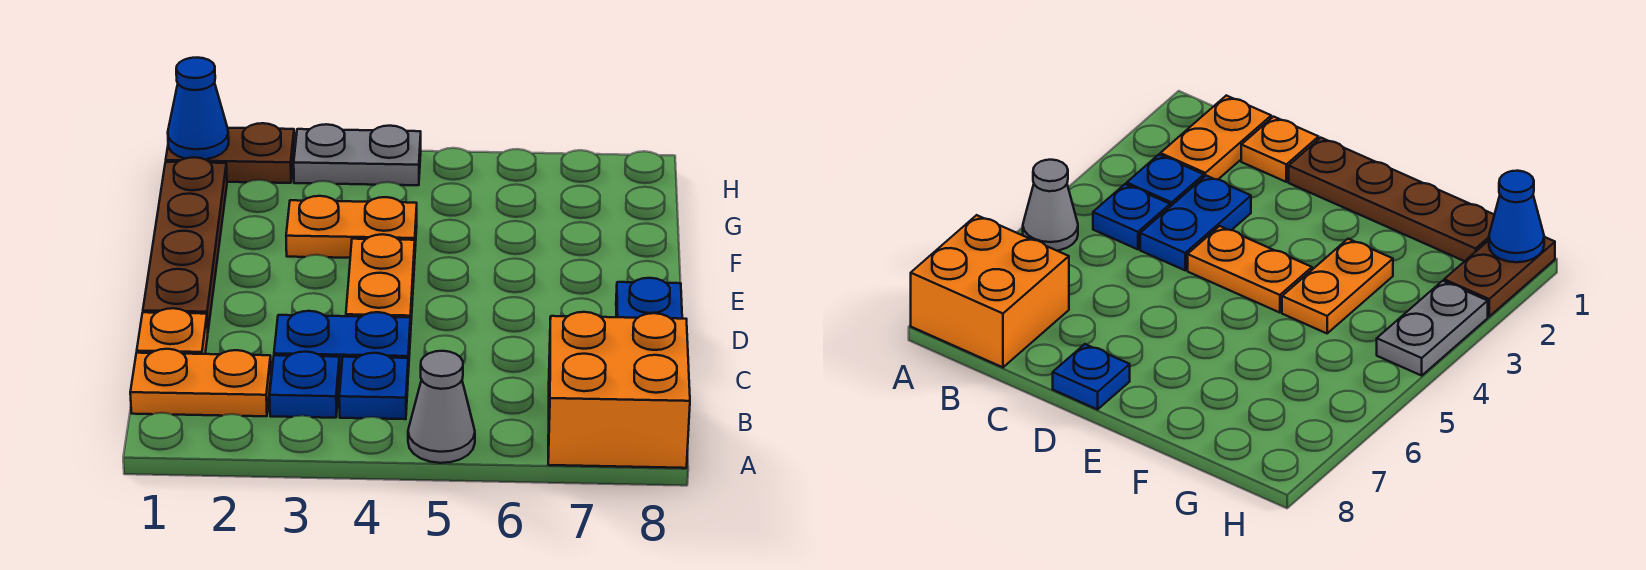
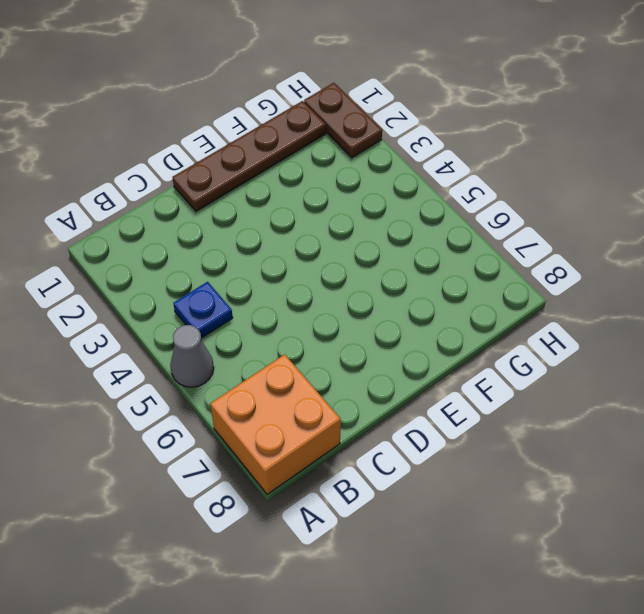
none -> orange 1x2 plate [130,349,271,416]
none -> blue 1x1 plate [270,352,340,418]
none -> orange 1x1 plate [137,308,208,354]

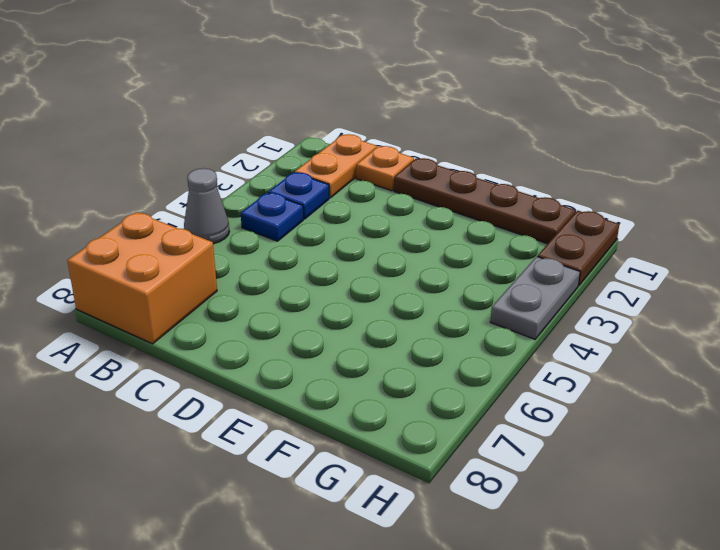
none -> blue 1x2 plate [274,311,410,376]
none -> orange 1x2 plate [346,234,415,336]
none -> blue 1x1 plate [616,278,682,319]

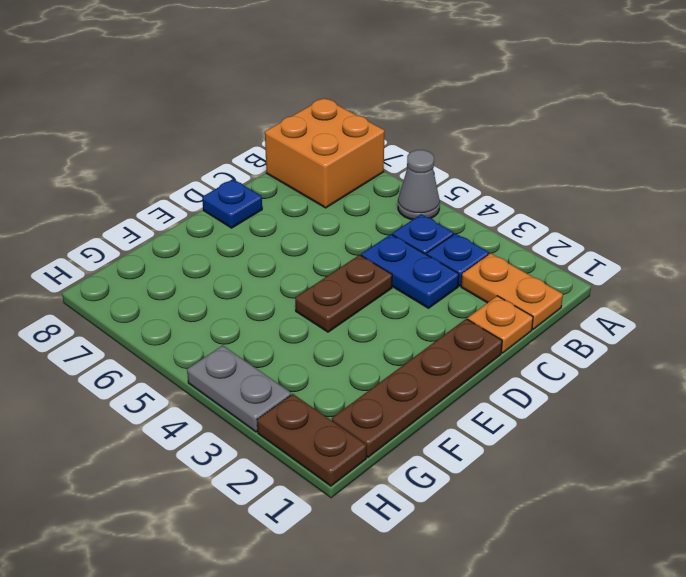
brown 1x2 plate [295,255,392,332] -> orange 1x2 plate [346,234,415,336]
none -> orange 1x2 plate [286,196,417,258]
none -> blue 1x1 cone [168,58,229,159]

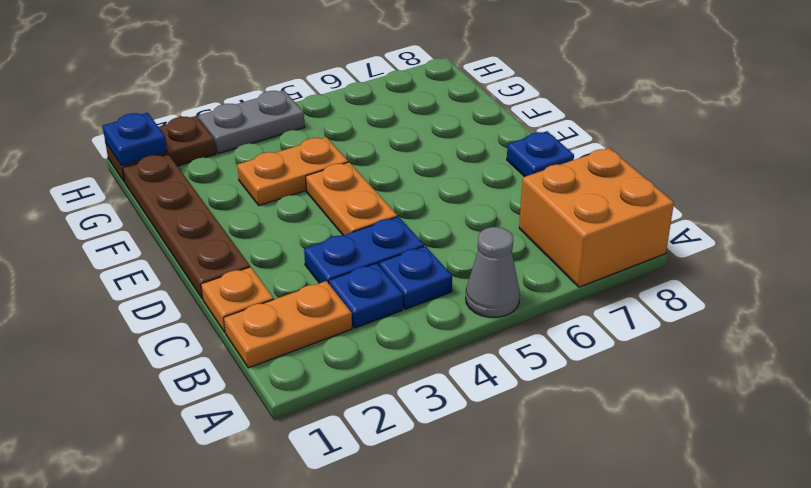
blue 1x1 plate [103,113,167,166] -> blue 1x1 cone [168,58,229,159]

